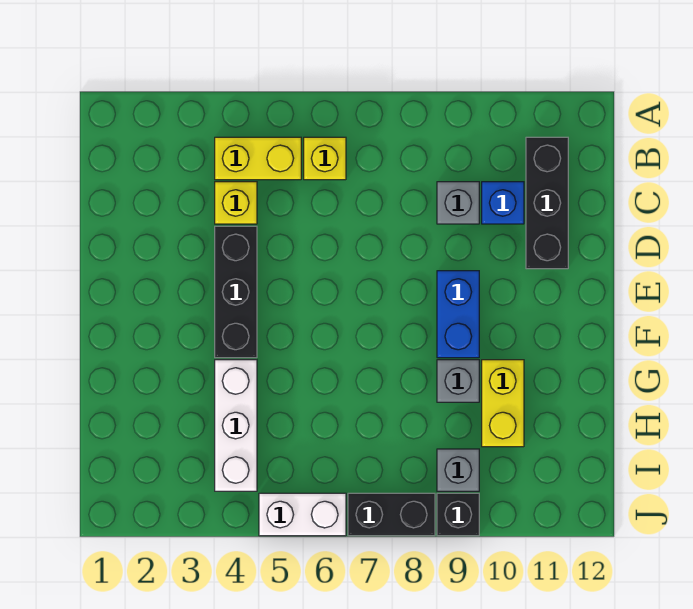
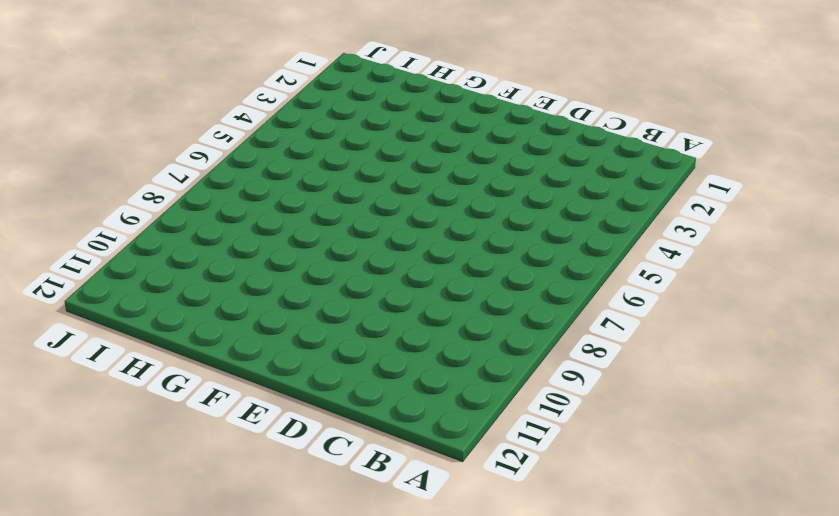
none -> yellow 1x2 brick [215,137,301,180]
none -> yellow 1x1 brick [304,137,346,180]
none -> black 1x3 brick [526,137,568,269]

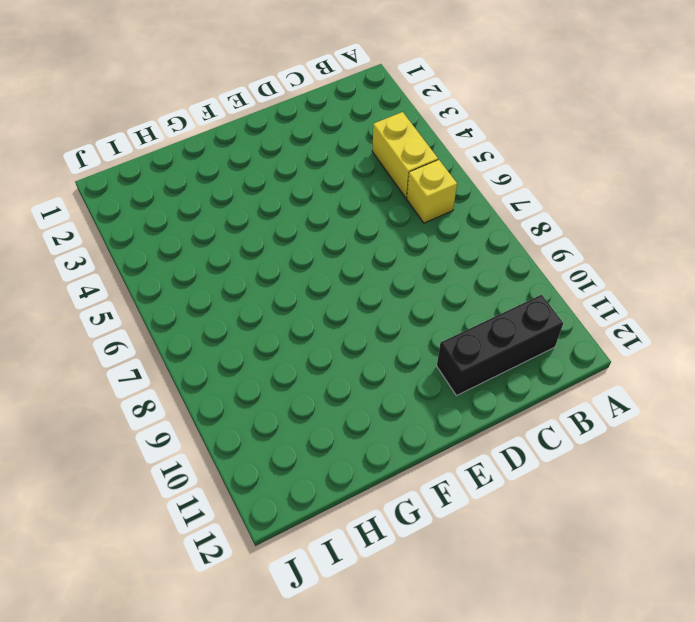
none -> yellow 1x1 brick [215,182,257,224]
none -> grey 1x1 brick [437,182,479,224]
none -> blue 1x1 brick [482,182,524,224]

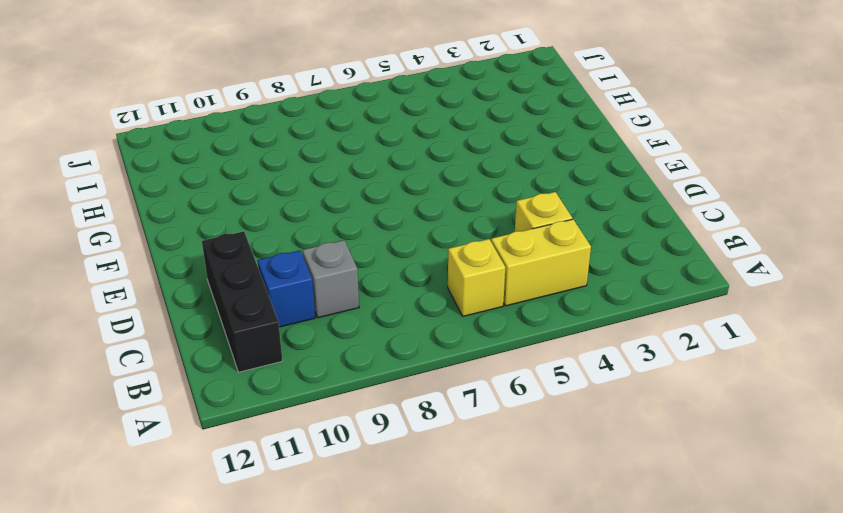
none -> black 1x3 brick [215,226,257,358]
none -> blue 1x2 brick [437,271,479,358]
none -> white 1x3 brick [215,360,257,491]

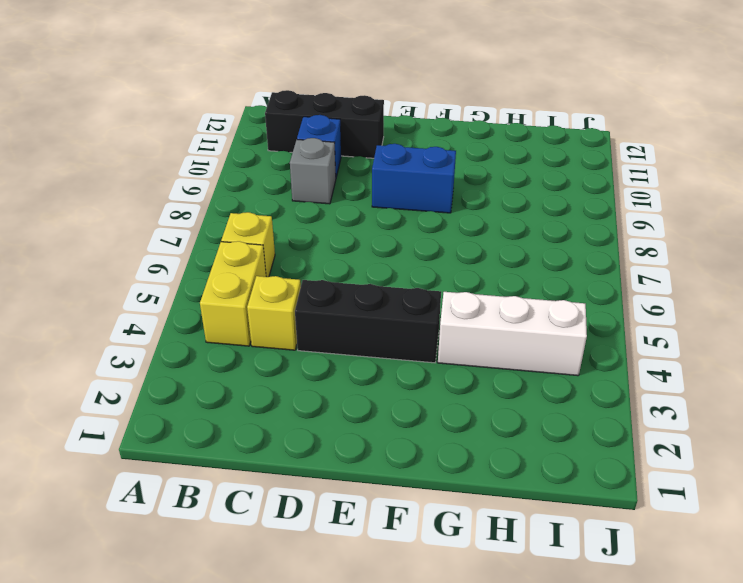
none -> grey 1x1 brick [437,360,479,402]
none -> yellow 1x2 brick [482,360,524,447]
none -> grey 1x1 brick [437,449,479,491]

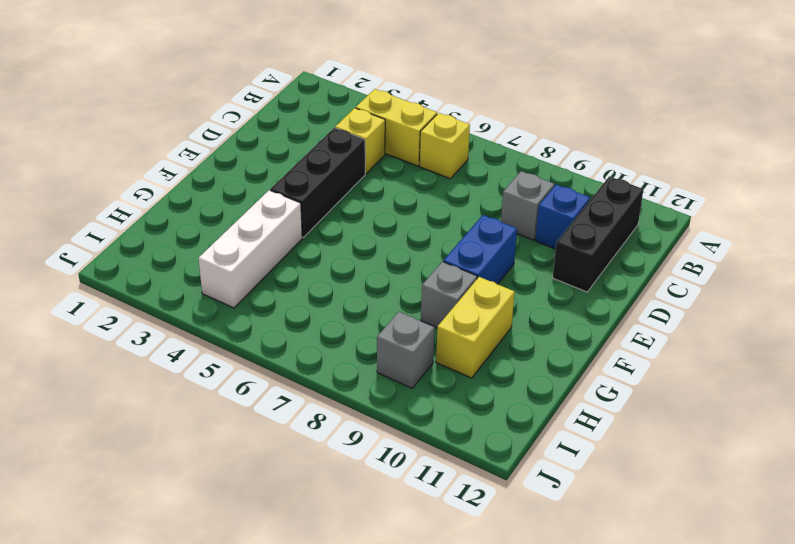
none -> white 1x2 brick [259,493,346,536]
none -> black 1x2 brick [348,493,435,536]
none -> black 1x1 brick [437,493,479,536]

